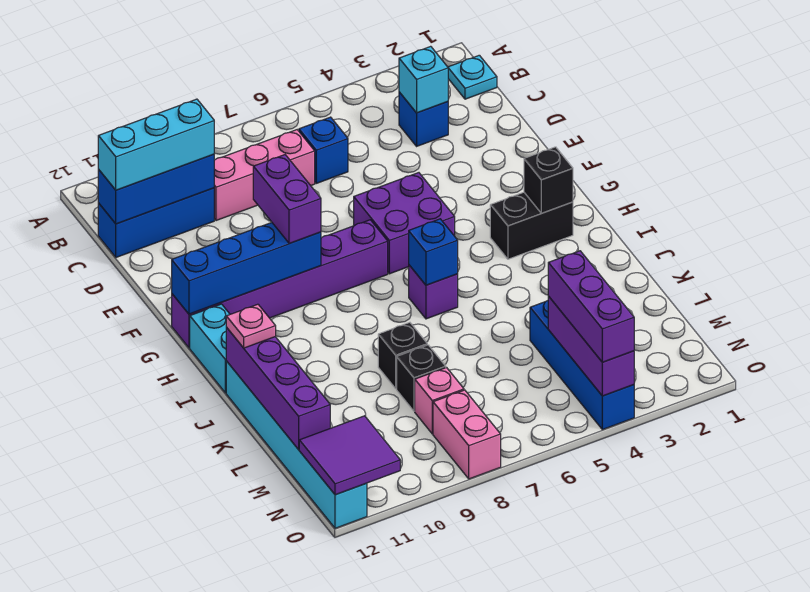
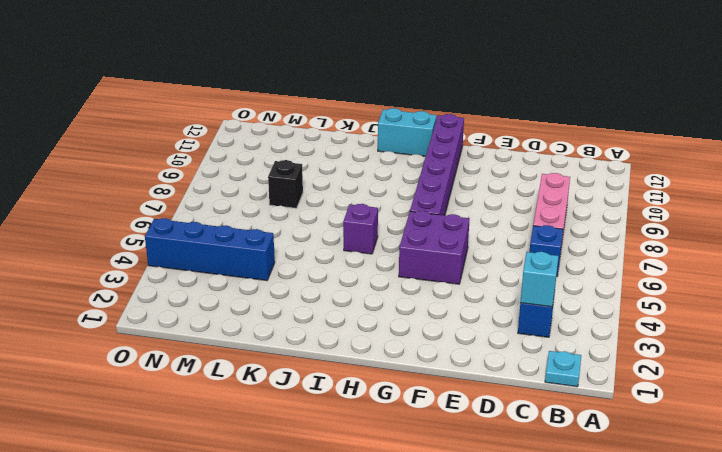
none -> blue 1x3 brick [98,188,214,257]
none -> black 1x2 brick [490,192,573,259]
none -> cyan 1x6 brick [226,361,367,528]

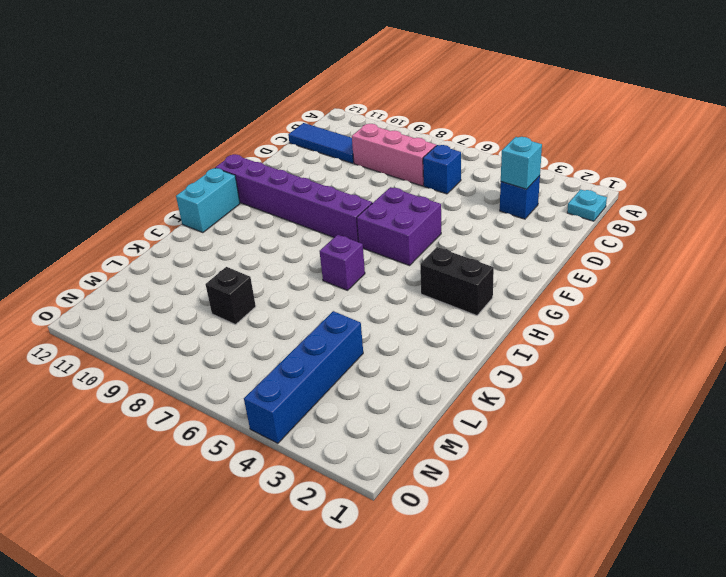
blue 1x3 tile [288,123,354,163] -> blue 1x3 brick [98,188,214,257]
none -> cyan 1x6 brick [226,361,367,528]
none -> black 1x1 brick [378,322,427,389]
none -> pink 1x1 brick [415,368,464,434]

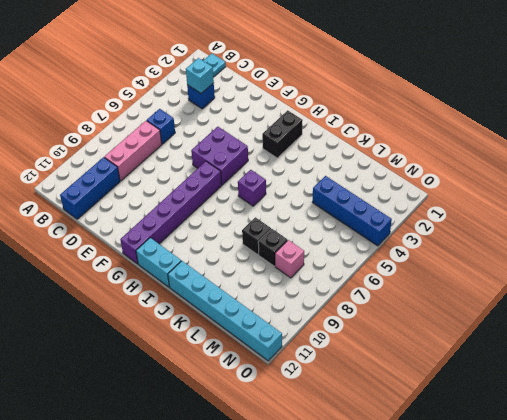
none -> pink 1x2 brick [433,390,501,479]
none -> blue 1x3 brick [98,154,214,224]
none -> blue 1x4 brick [172,223,321,314]

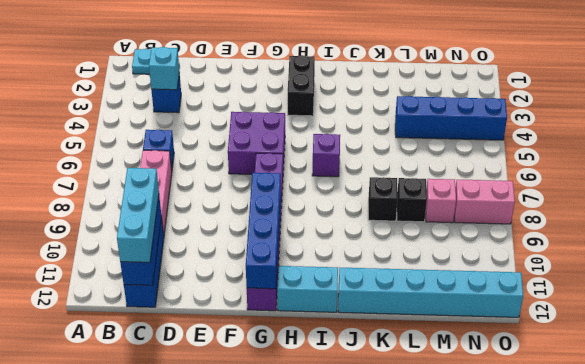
none -> black 1x1 brick [524,147,573,213]
none -> blue 1x1 brick [409,219,458,285]
none -> purple 1x4 brick [226,327,330,450]

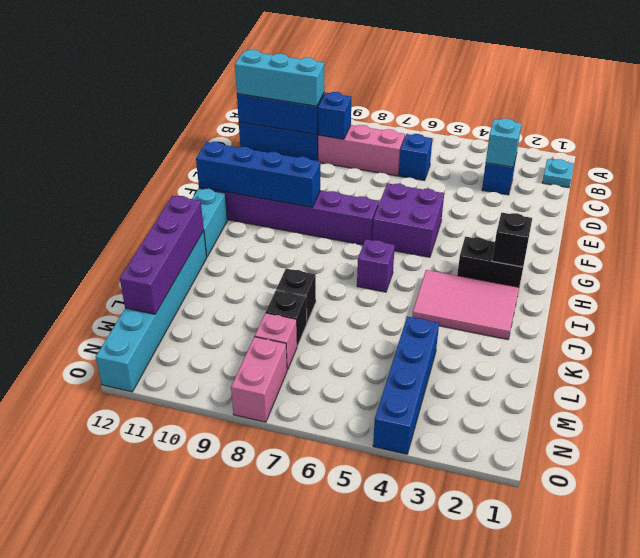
blue 1x1 brick [318,92,352,139] -> blue 1x1 brick moved to [409,219,458,285]
pink 2x3 tile [412,270,519,340] -> none
none -> purple 1x3 brick [548,296,634,396]
none -> purple 2x2 tile [299,416,400,495]
none -> purple 1x2 brick [253,155,321,244]

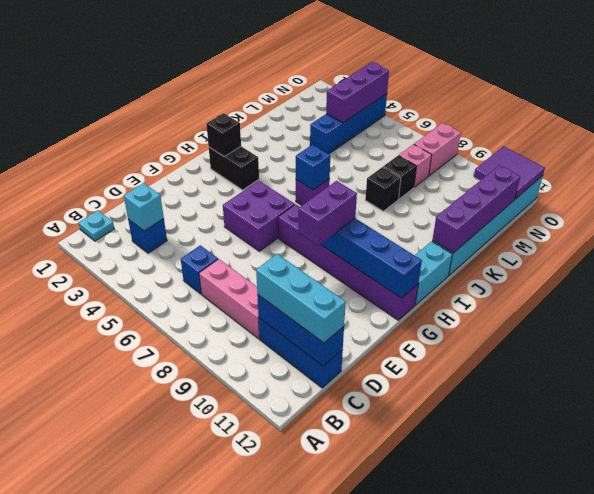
none -> pink 1x1 plate [226,304,276,348]
none -> purple 1x3 brick [548,251,634,362]

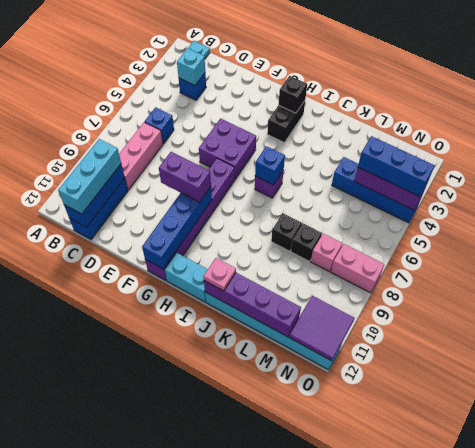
blue 1x3 brick [358,136,435,196] -> purple 1x3 brick [548,251,634,362]

